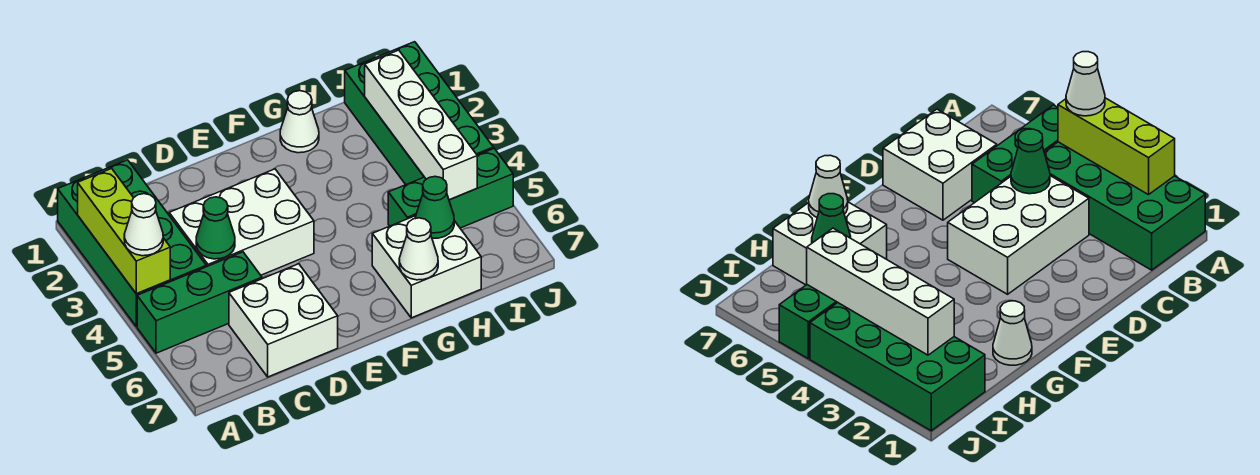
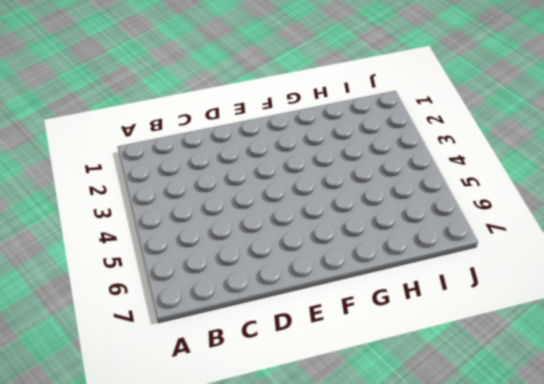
none -> green 2x4 brick [58,160,206,326]
none -> green 1x3 brick [137,252,262,353]
none -> white 2x3 brick [169,169,314,275]

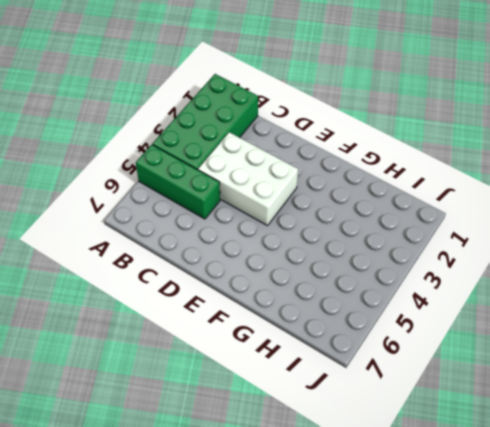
none -> white 2x2 brick [229,264,338,377]
none -> white 1x1 cone [280,91,319,153]
none -> white 2x2 brick [372,216,481,318]

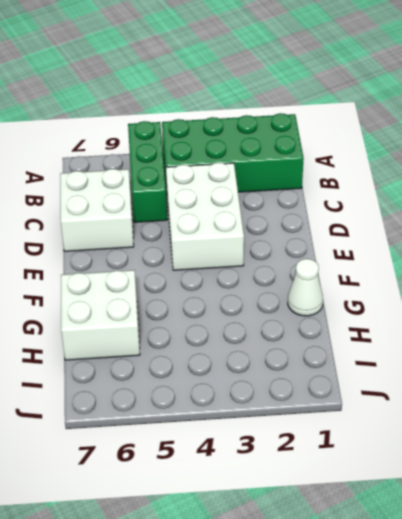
none -> green 1x3 brick [388,149,513,228]
none -> green 2x4 brick [345,42,493,184]
none -> lime 1x3 brick [78,168,170,294]

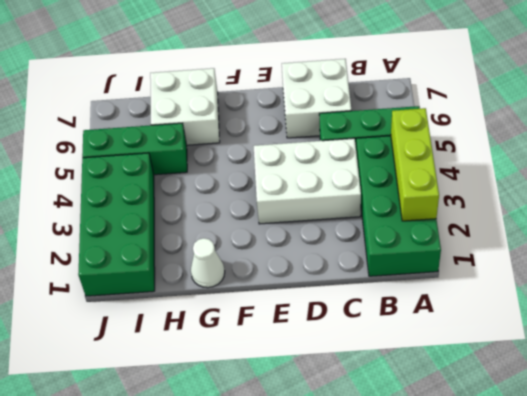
none -> green 1x1 cone [196,197,235,259]
none -> white 1x1 cone [399,218,438,280]
none -> green 1x1 cone [415,177,454,238]

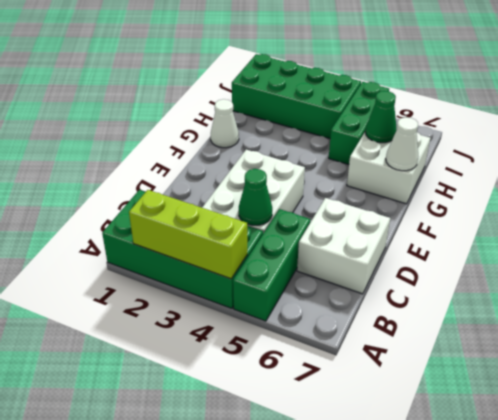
none -> white 1x4 brick [365,50,477,200]
none -> white 1x1 cone [124,194,163,256]

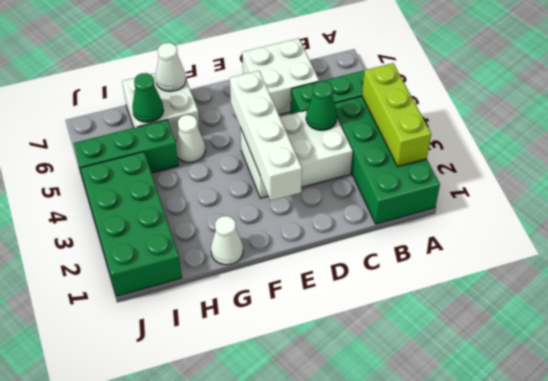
white 1x4 brick [230,71,302,201] -> white 1x4 brick moved to [365,50,477,200]
white 1x1 cone [176,115,205,163] -> white 1x1 cone moved to [124,194,163,256]

